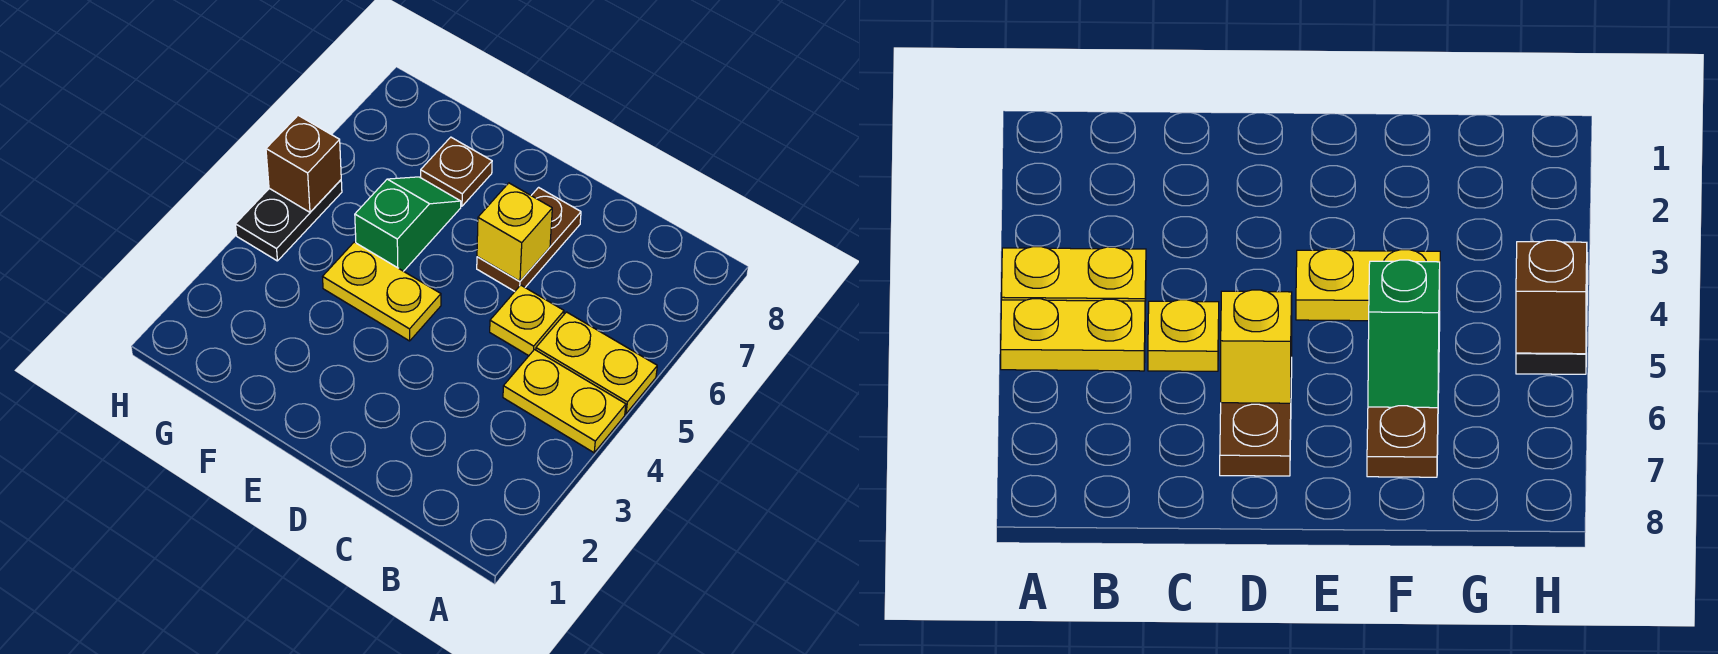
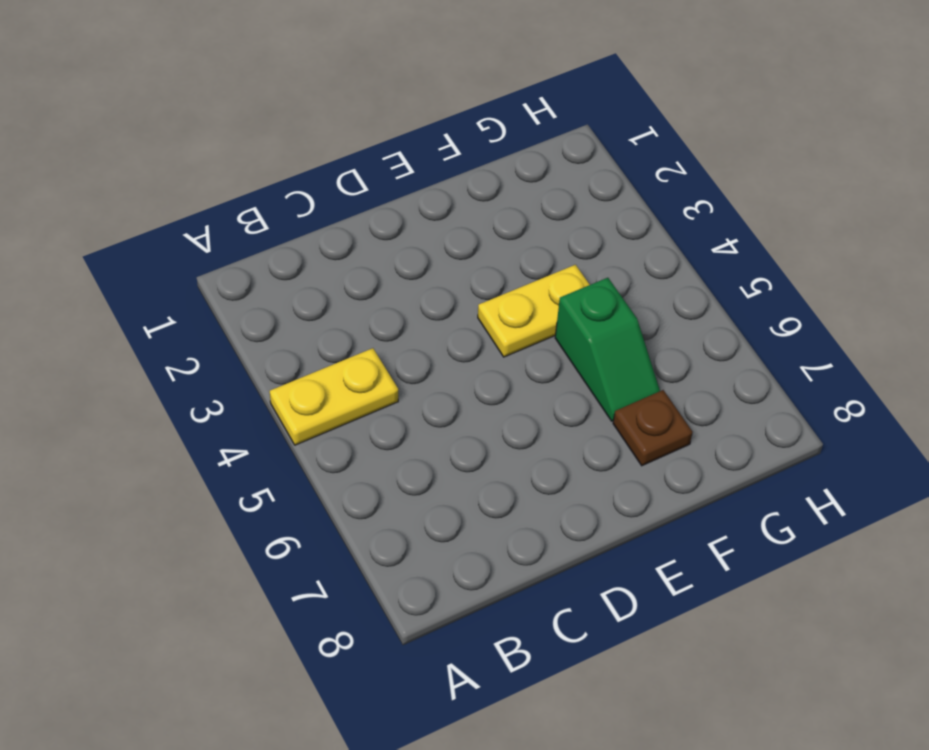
none -> yellow 1x2 plate [536,312,657,414]
none -> yellow 1x1 plate [490,285,564,356]

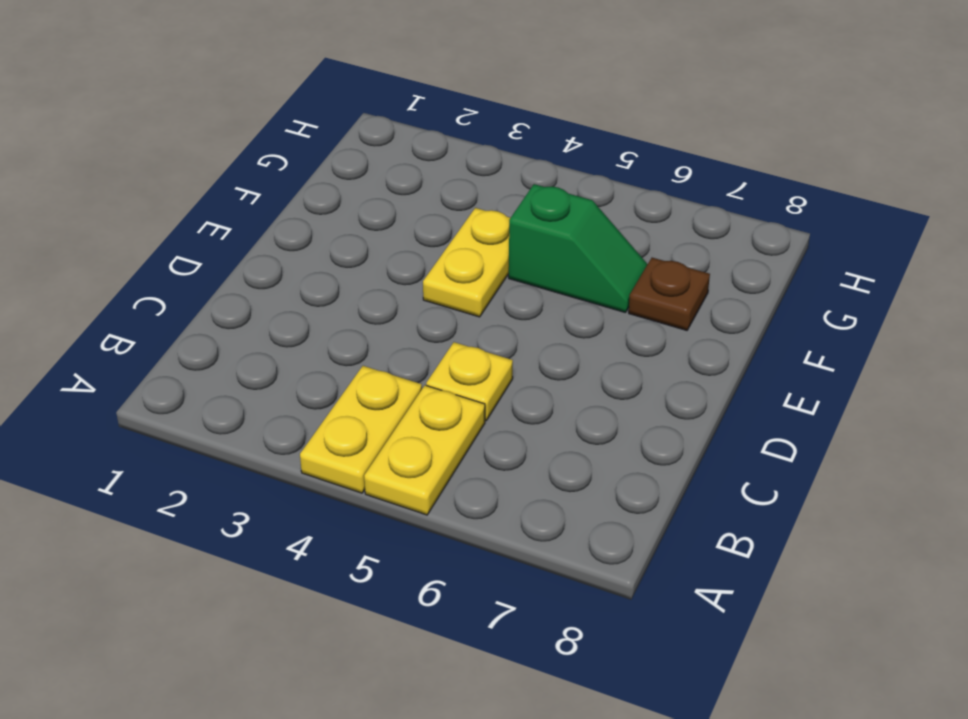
none -> brown 1x2 plate [477,187,581,291]
none -> black 1x2 plate [236,180,342,261]

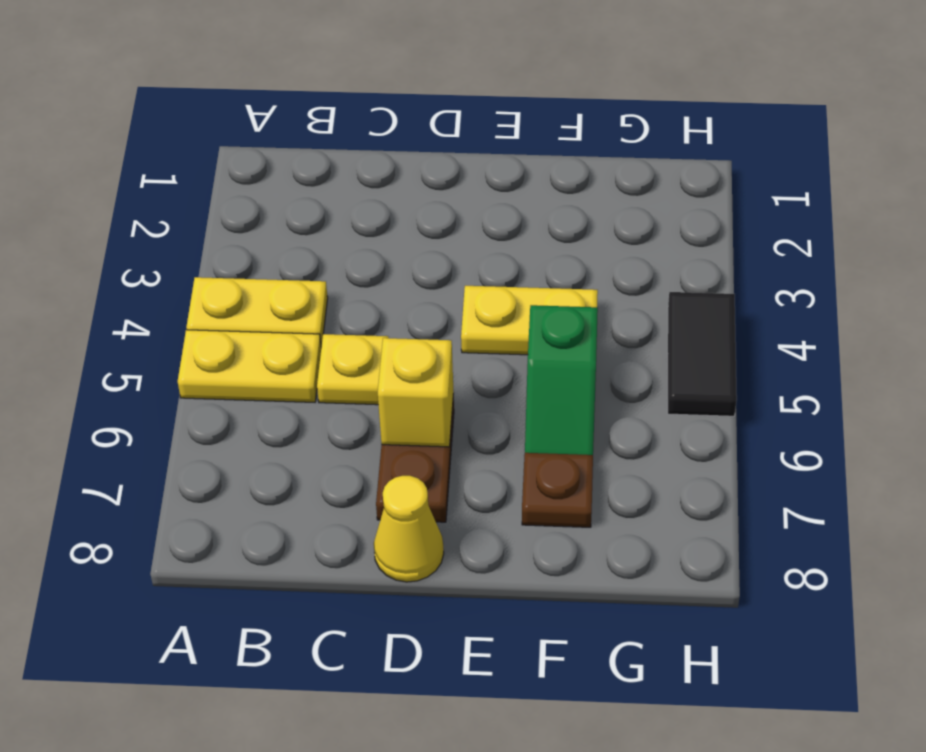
yellow 1x1 cone [374,476,444,582] -> none
black 1x2 tile [668,292,737,416] -> black 1x2 plate [236,180,342,261]
none -> brown 1x1 brick [266,115,341,212]

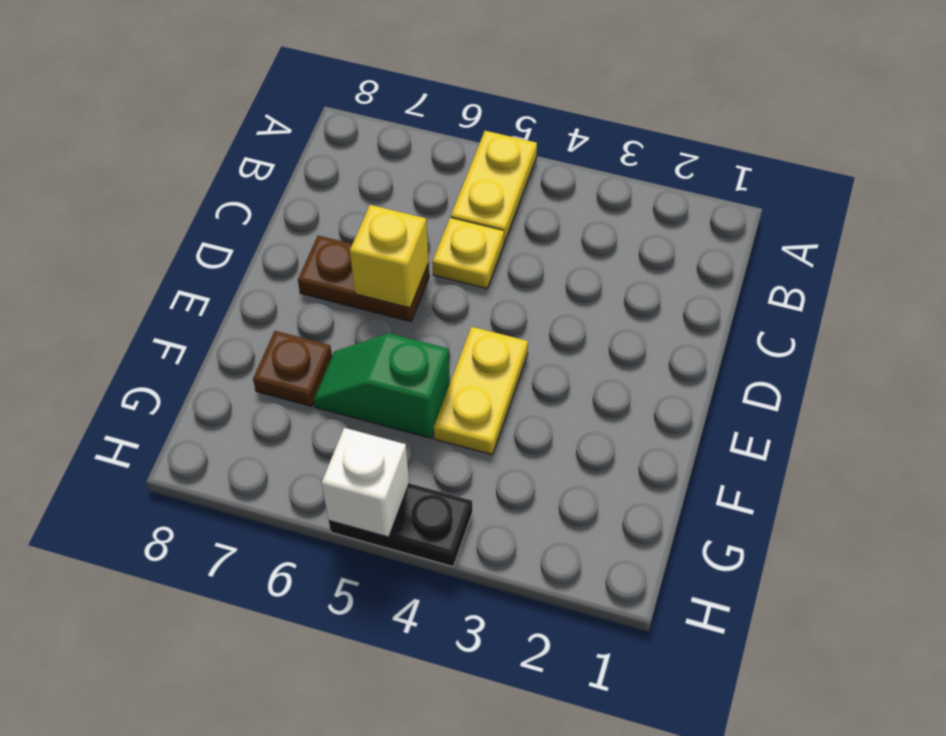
white 1x1 brick [322,428,409,537] -> brown 1x1 brick [266,115,341,212]
none -> yellow 1x2 plate [503,350,626,453]

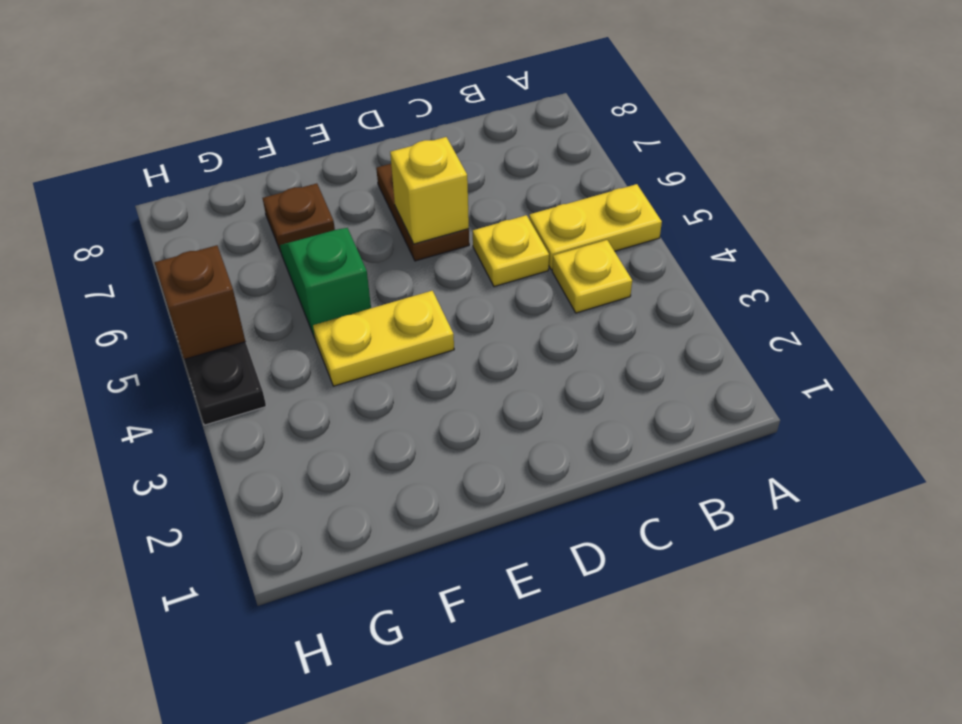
yellow 1x1 plate [552,240,632,313] -> yellow 1x2 plate [503,350,626,453]

